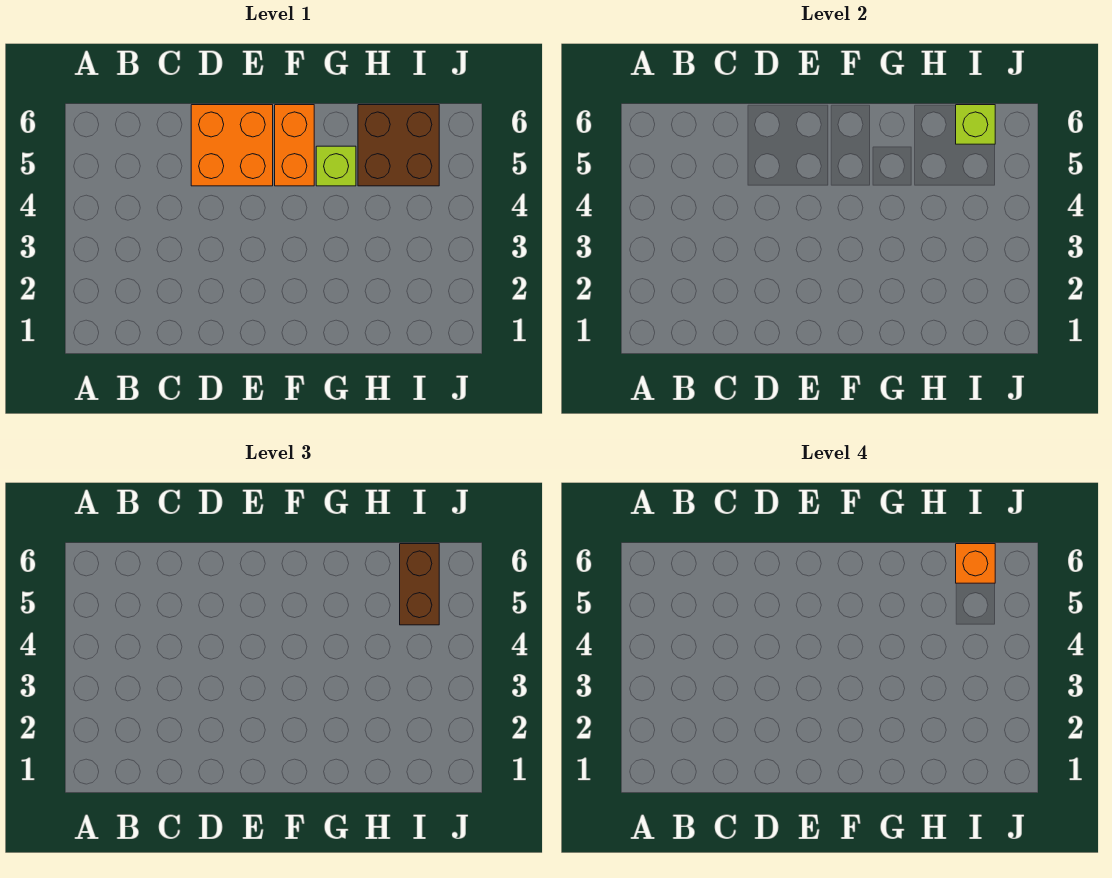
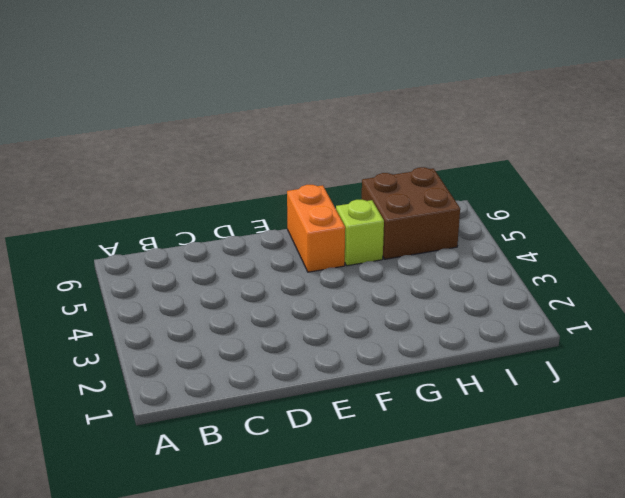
none -> orange 2x2 brick [191,105,273,186]
none -> lime 1x1 brick [956,105,995,144]

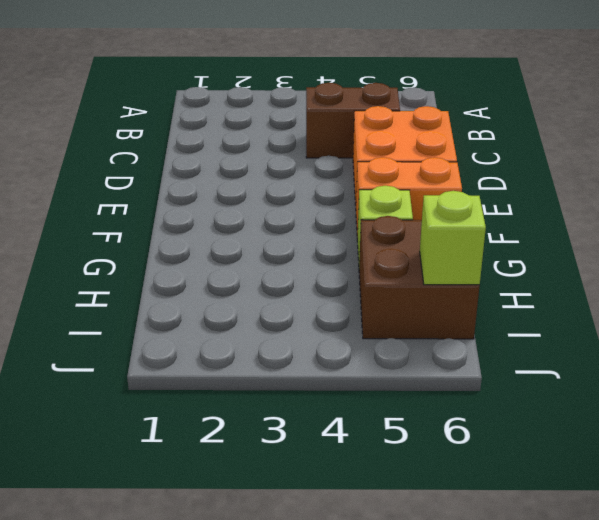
brown 1x2 brick [306,83,400,158] -> brown 1x2 brick moved to [400,544,439,625]
none -> orange 1x1 brick [956,544,995,583]

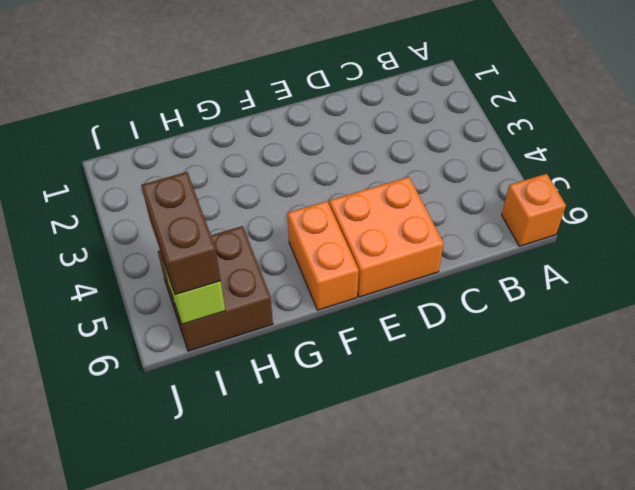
orange 1x1 brick [502,174,566,246] -> orange 1x1 brick moved to [956,544,995,583]
none -> lime 1x1 brick [316,146,356,186]

